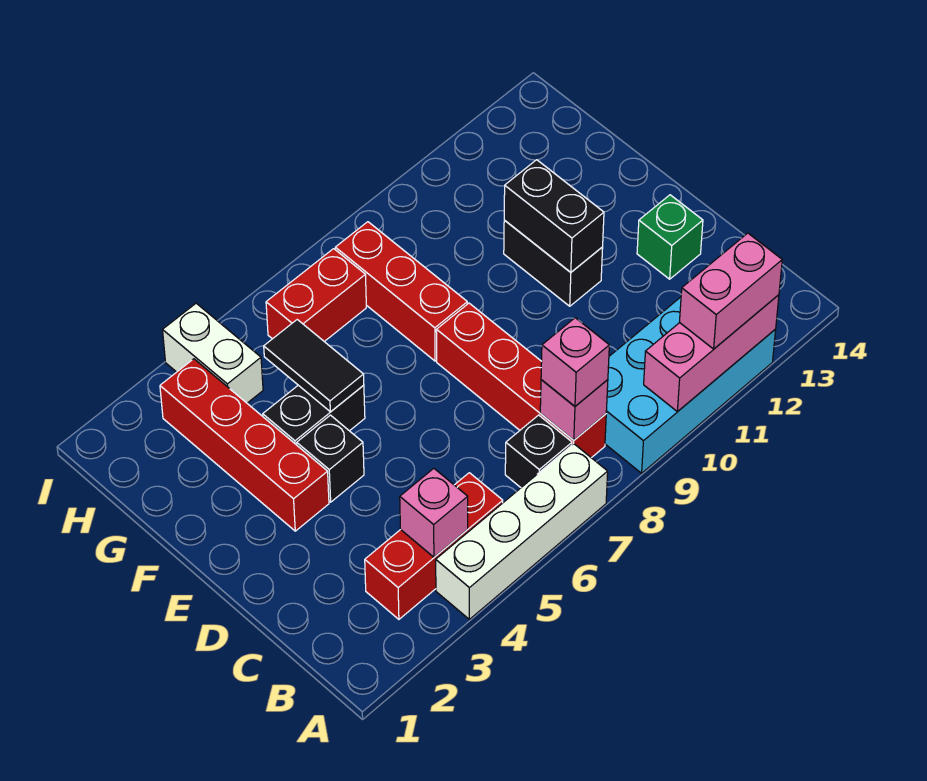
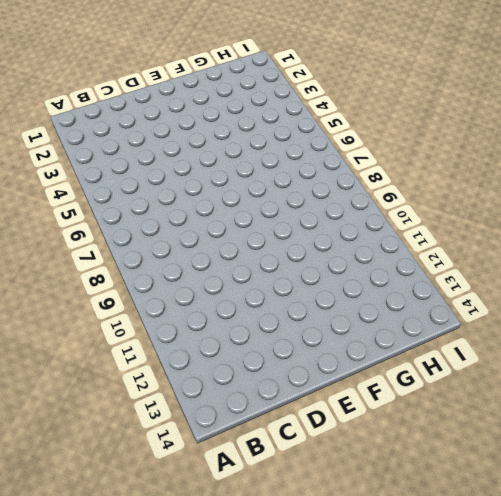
none -> white 1x4 brick [436,444,608,619]
none -> cyan 2x4 brick [605,297,776,473]
none -> red 1x3 brick [365,473,503,619]

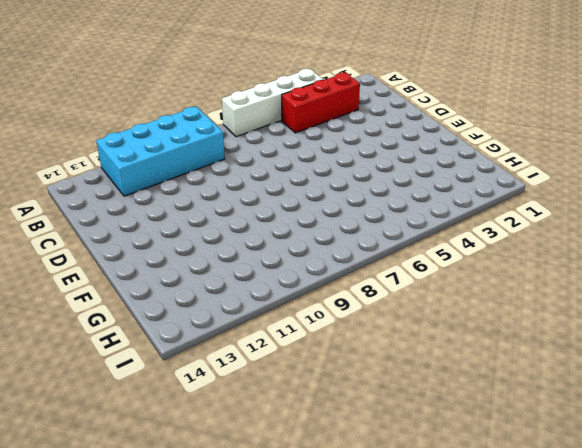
none -> black 1x1 brick [505,415,572,487]
none -> red 1x4 brick [436,303,606,458]
none -> green 1x1 brick [637,195,703,279]

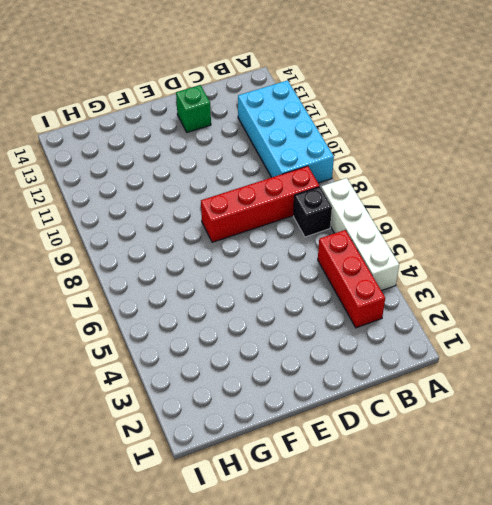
none -> red 1x4 brick [160,359,329,531]
none -> black 1x1 brick [297,415,364,502]
none -> black 1x2 brick [504,220,603,306]

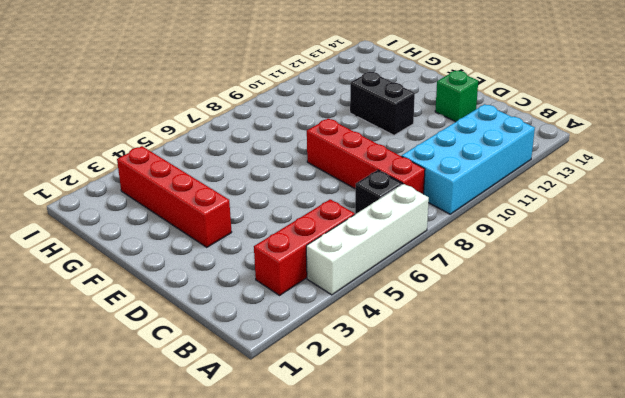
none -> black 1x1 brick [297,415,364,502]
none -> black 1x2 brick [263,385,365,445]
none -> red 1x3 brick [335,222,467,361]

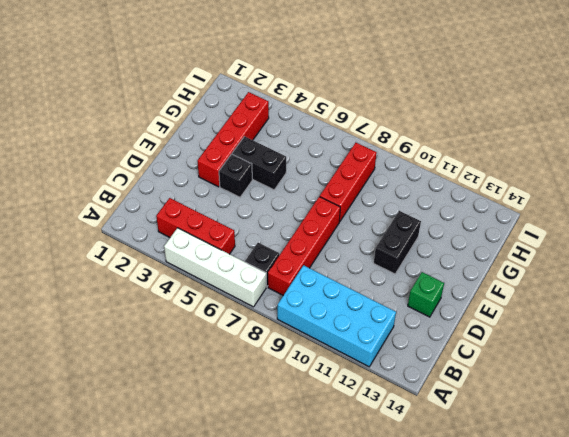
none -> white 1x2 brick [163,303,263,403]
none -> red 1x2 brick [266,249,366,342]
none -> pink 1x3 brick [644,295,779,412]

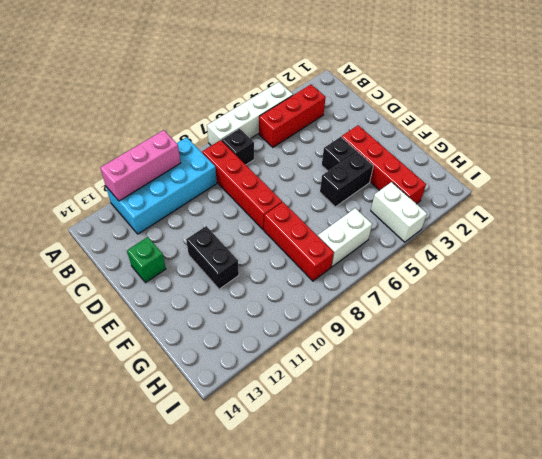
white 1x2 brick [318,208,372,267] -> red 1x2 brick [266,249,366,342]
none -> pink 1x1 brick [400,468,468,557]
none -> pink 1x1 brick [540,380,608,440]
none -> black 1x2 brick [504,160,604,272]

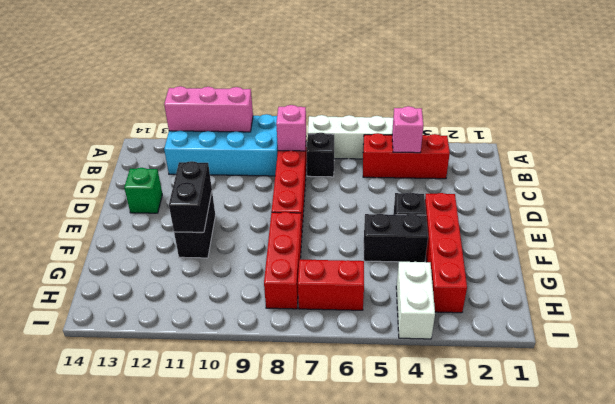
none -> black 1x2 tile [264,320,364,412]
none -> pink 1x2 brick [680,233,782,349]
none -> pink 1x1 brick [541,318,609,406]

